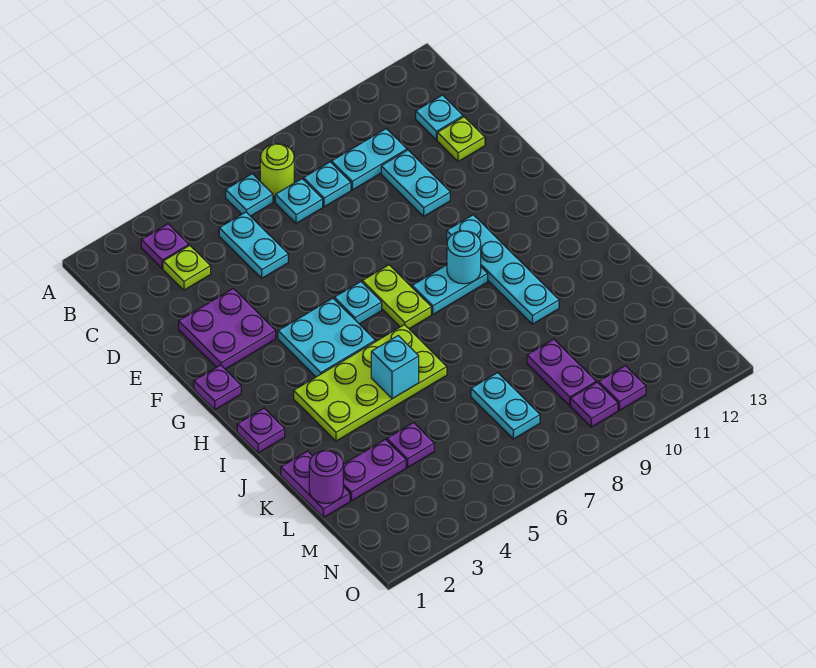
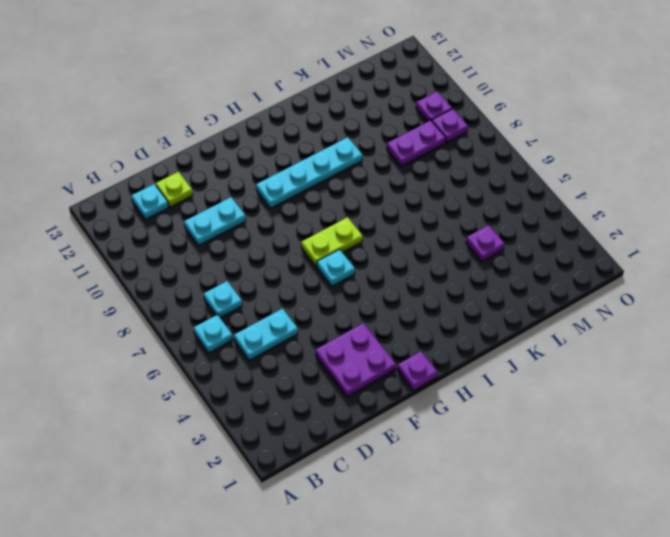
none -> purple 1x1 plate [141,224,189,269]
none -> lime 1x1 round brick [260,144,294,197]
none -> lime 1x1 plate [163,245,211,290]
none -> cyan 1x1 plate [303,162,351,207]

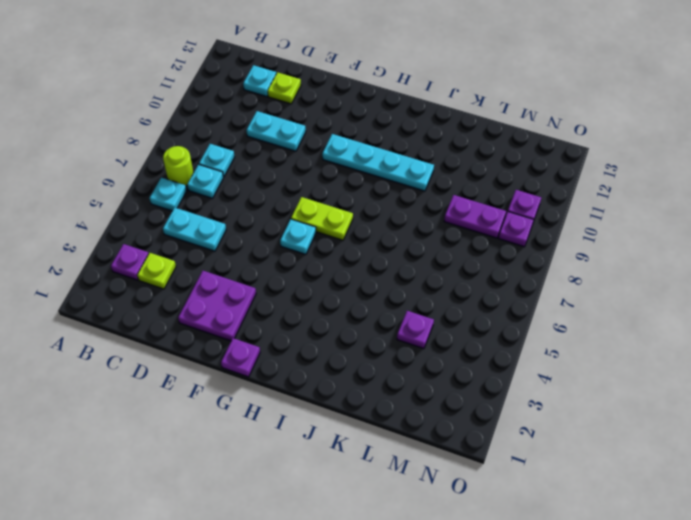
none -> cyan 1x2 plate [332,129,407,190]
none -> cyan 2x2 plate [278,298,375,377]
none -> cyan 1x2 plate [412,265,488,314]
none -> purple 1x1 plate [237,408,285,453]

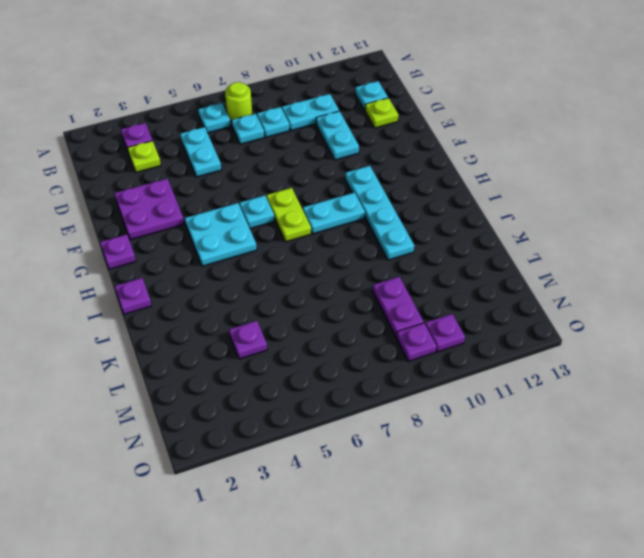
none -> lime 2x4 plate [294,325,447,441]
none -> purple 1x2 plate [281,451,350,518]
none -> purple 1x2 plate [343,439,406,501]
none -> cyan 1x2 plate [471,373,540,439]

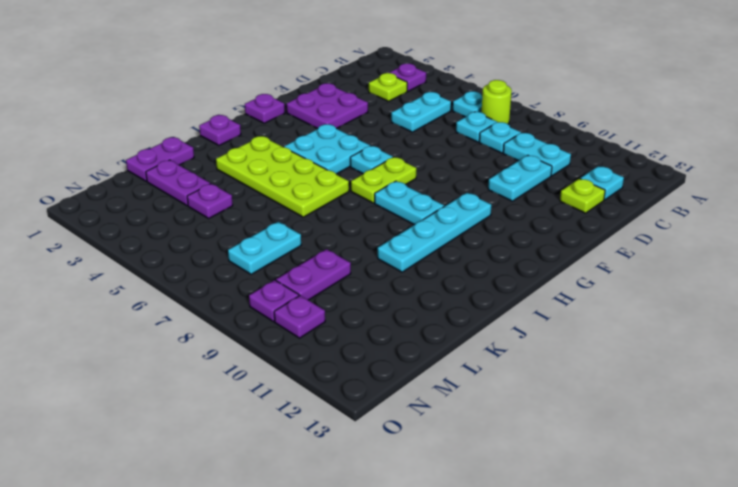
none -> cyan 1x1 round brick [447,231,481,284]
none -> cyan 1x1 brick [371,336,419,399]
none -> purple 1x1 round brick [309,451,343,503]

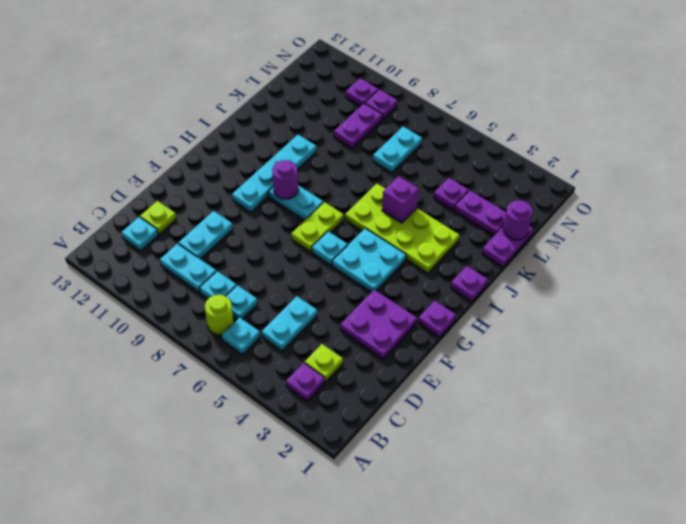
purple 1x1 round brick [272,160,298,199] -> cyan 1x1 round brick [447,231,481,284]
purple 1x1 brick [382,176,419,223] -> cyan 1x1 brick [371,336,419,399]

